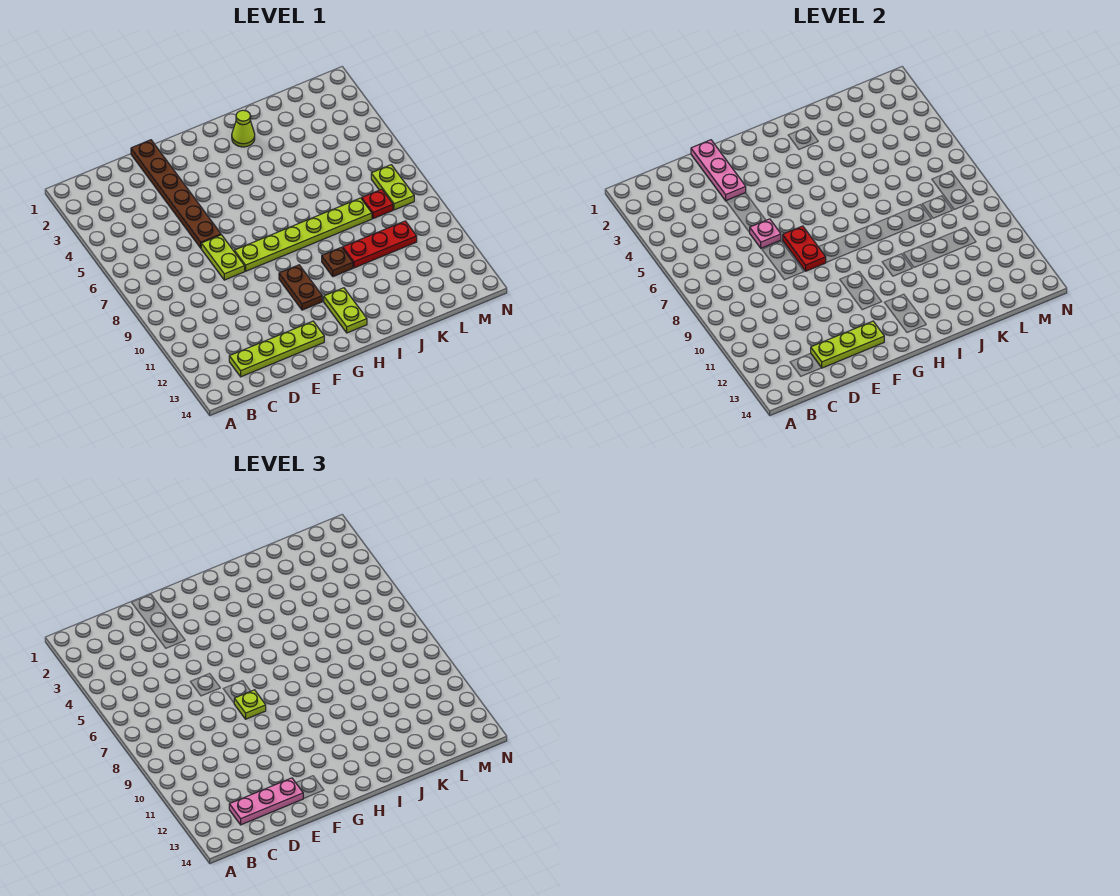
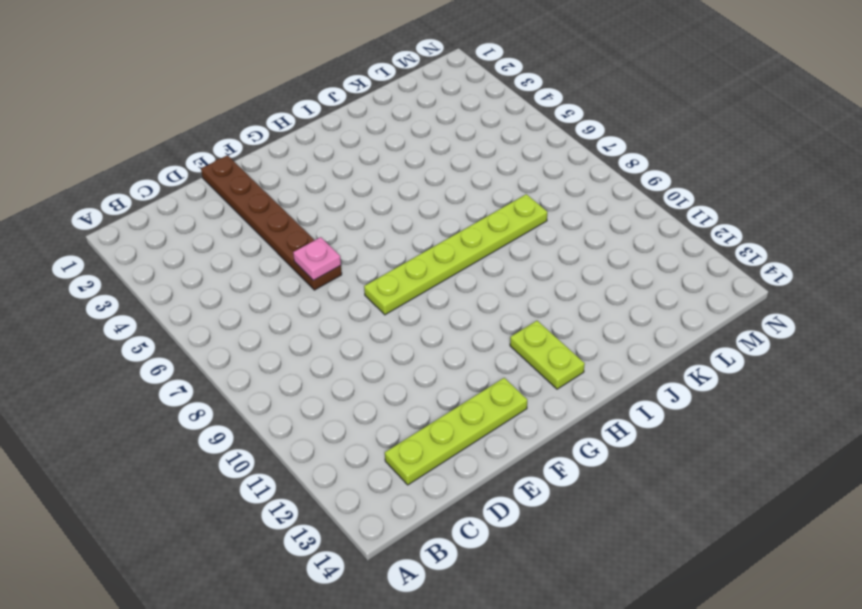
none -> lime 1x2 plate [201,235,245,280]
none -> brown 1x2 plate [279,265,322,310]
none -> lime 1x1 cone [232,110,255,147]

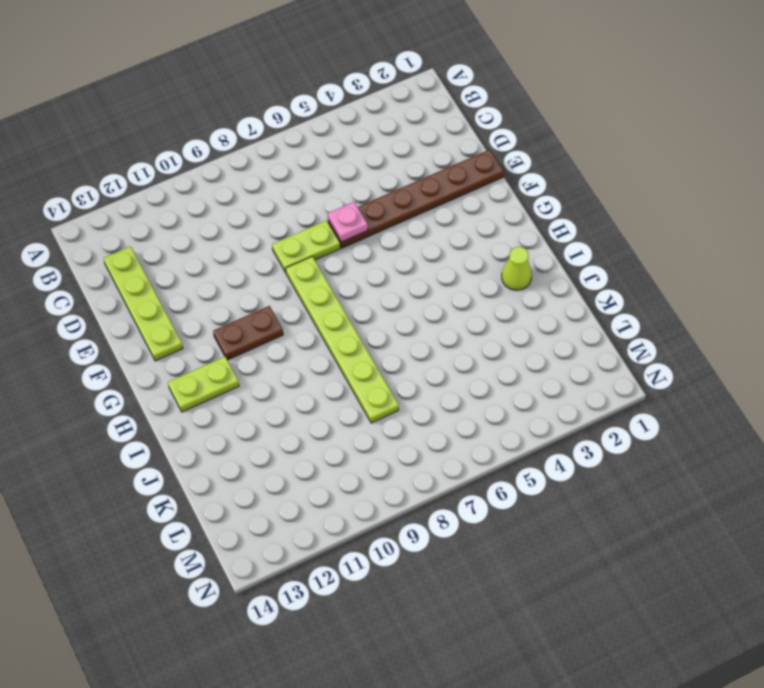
none -> brown 1x1 plate [322,247,353,277]
none -> red 1x3 plate [343,221,417,268]
none -> red 1x1 plate [362,189,393,219]

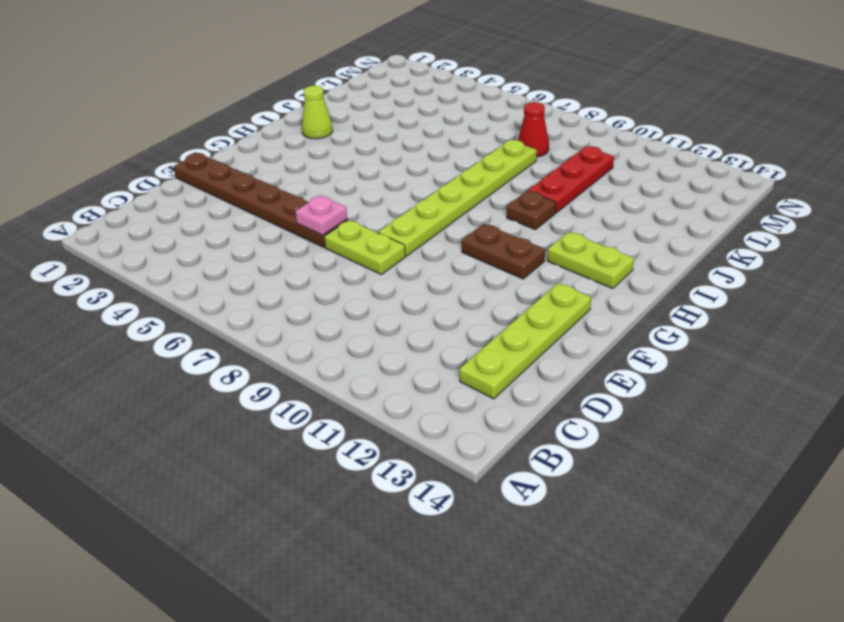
red 1x1 cone [518,102,549,157] -> red 1x1 plate [362,189,393,219]
none -> lime 1x2 plate [371,165,414,210]
none -> lime 1x3 plate [811,321,884,368]
none -> pink 1x3 plate [691,140,746,201]

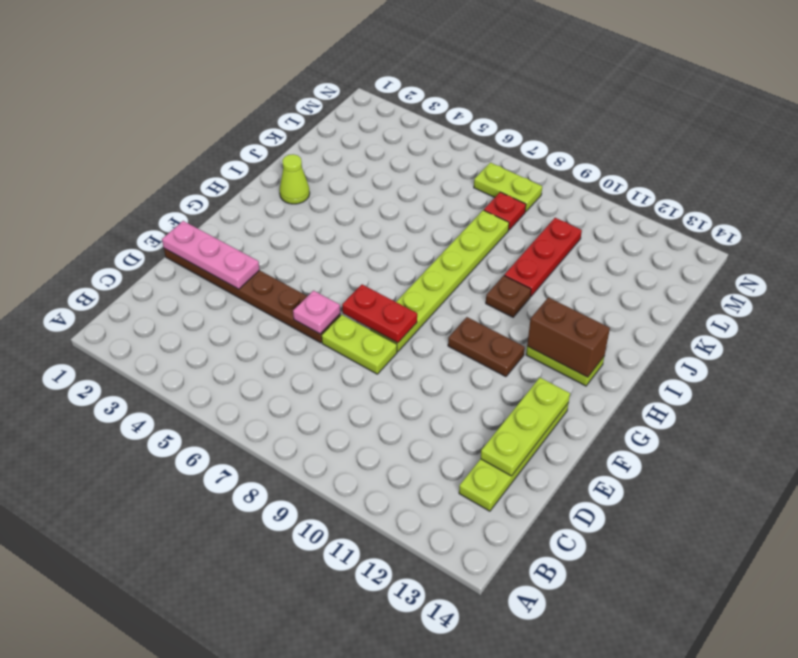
brown 1x2 brick [527,297,610,377] -> none
none -> pink 1x3 plate [229,778,303,825]
none -> lime 1x1 plate [234,690,266,719]

